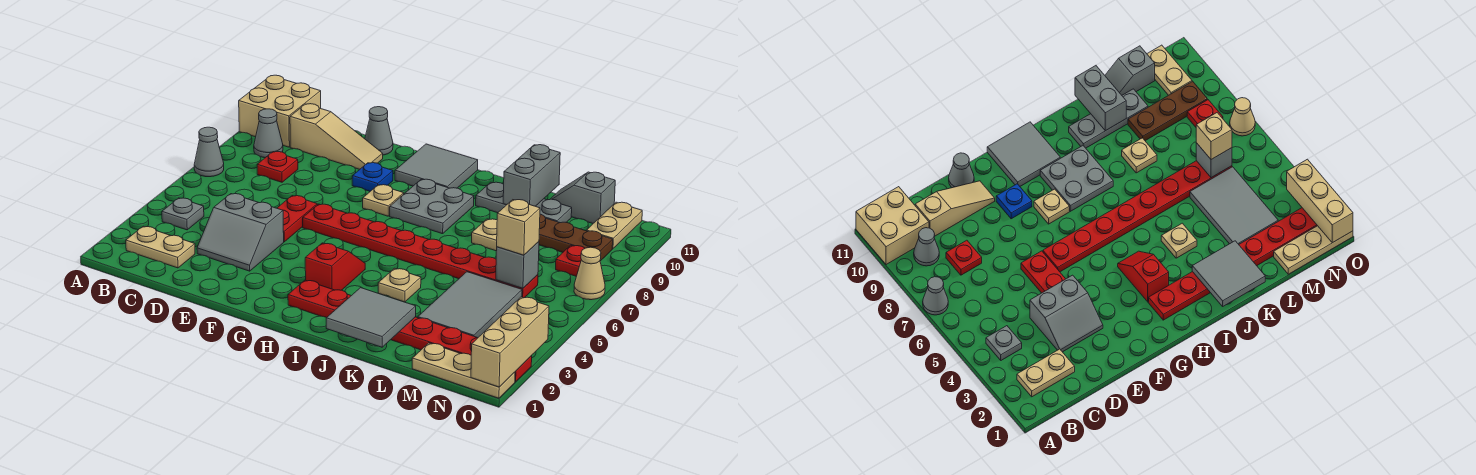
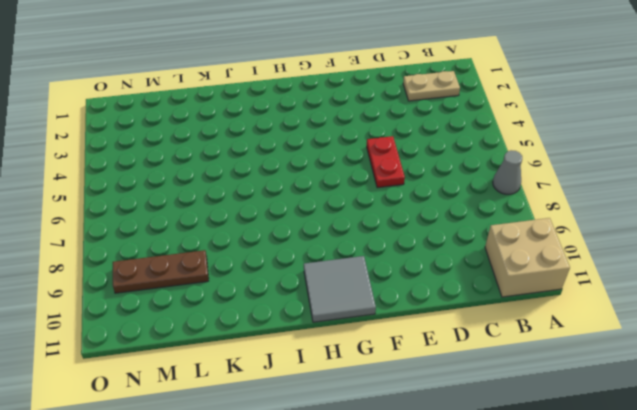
none -> grey 1x1 plate [162,198,204,230]
none -> grey 1x1 cone [254,109,283,158]
none -> red 1x1 plate [257,152,298,182]
none -> tan 1x3 slope [290,104,383,169]

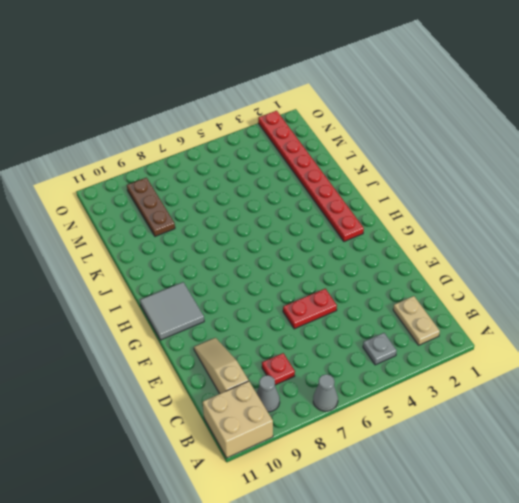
none -> grey 2x2 slope [197,194,284,271]
none -> grey 1x1 cone [365,107,393,155]
none -> red 1x8 plate [303,204,538,298]
none -> blue 1x1 plate [352,163,393,191]

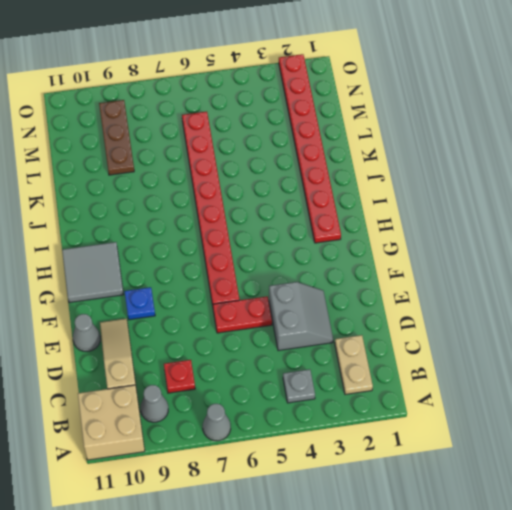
none -> tan 1x1 plate [363,185,404,216]
none -> red 1x2 slope [305,243,365,290]
none -> grey 2x2 plate [390,179,474,234]
none -> tan 1x1 plate [378,268,421,302]

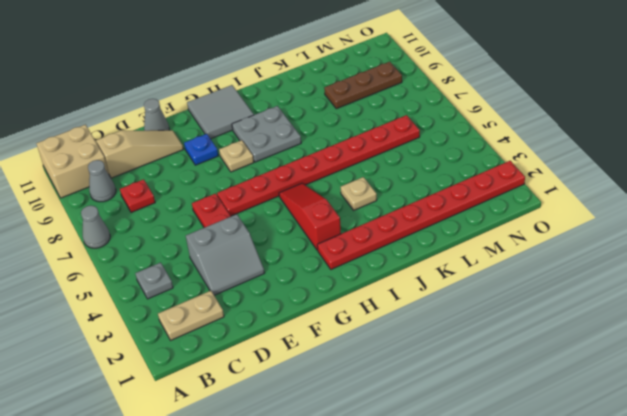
red 1x3 slope [279,183,341,250] -> red 1x2 slope [305,243,365,290]
none -> grey 1x3 plate [476,182,572,223]
none -> tan 1x1 plate [472,219,497,251]
none -> grey 2x3 tile [418,272,522,338]
none -> grey 1x2 slope [551,172,615,223]

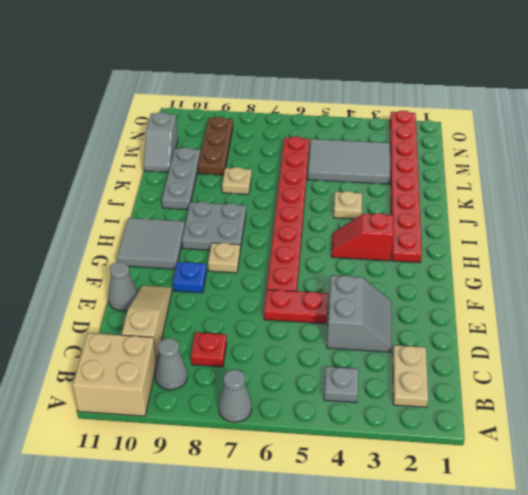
none -> tan 1x3 plate [412,343,515,398]
none -> red 1x1 plate [556,245,585,276]
none -> tan 1x2 plate [587,202,642,249]
none -> tan 1x1 cone [574,247,605,300]

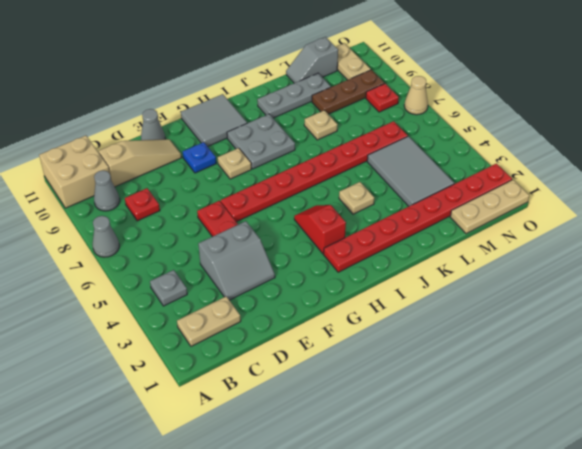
none -> grey 2x2 tile [326,288,416,347]
none -> grey 1x2 brick [503,145,560,206]
none -> grey 1x1 brick [496,242,539,288]
none -> tan 1x3 brick [471,297,549,387]

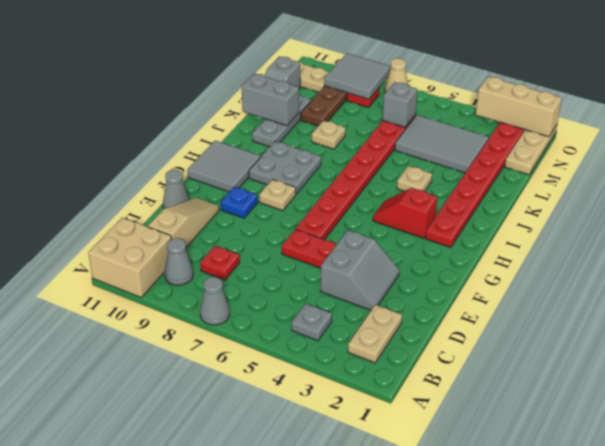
grey 2x2 tile [324,53,391,99] -> grey 2x2 tile moved to [326,288,416,347]
none -> tan 1x1 brick [497,200,540,255]

